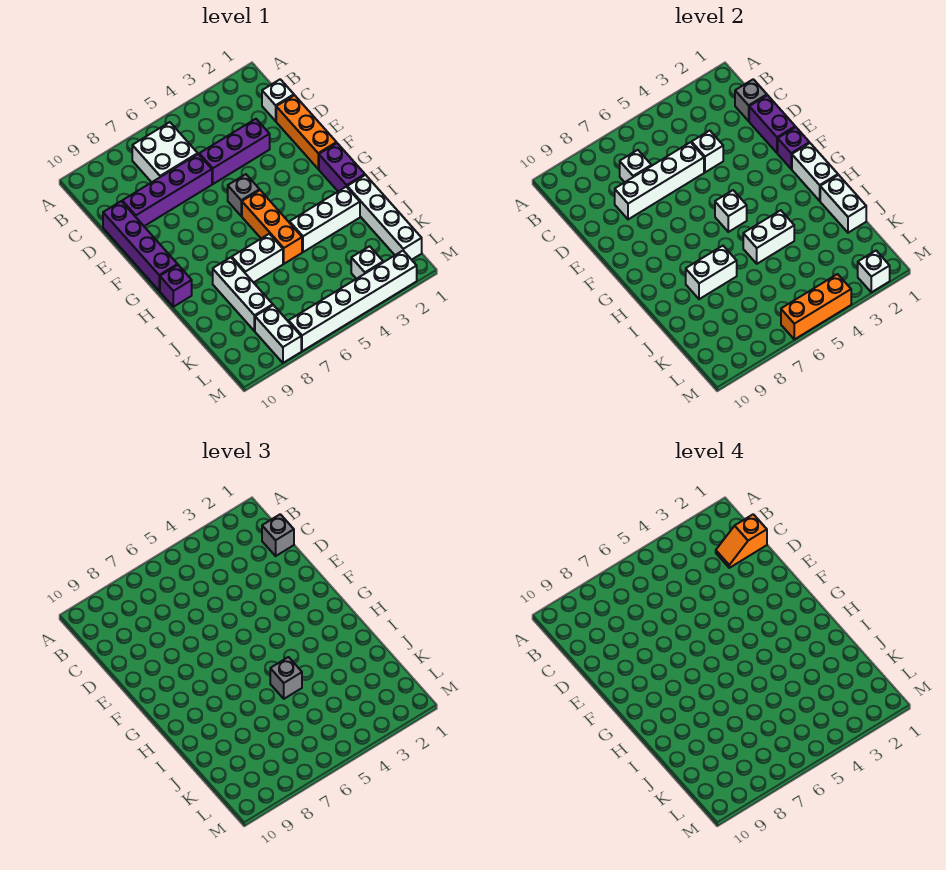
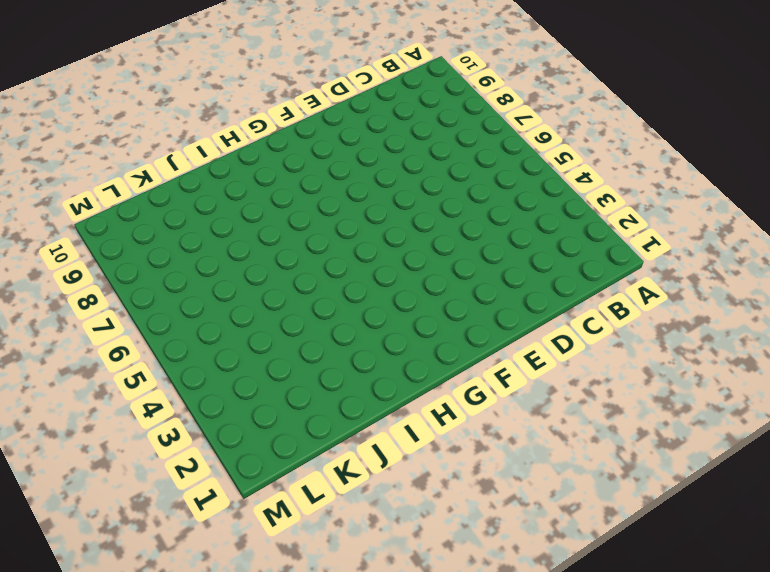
none -> white 2x2 brick [132,122,198,182]
none -> white 1x1 brick [262,79,294,121]
none -> orange 1x3 brick [276,95,336,169]
none -> purple 1x3 brick [199,119,270,184]

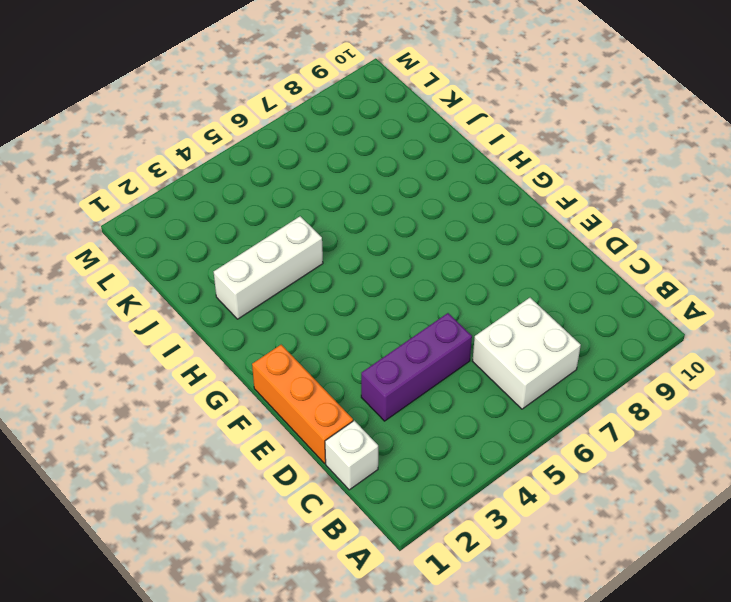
none -> purple 1x4 brick [122,154,212,226]
none -> purple 1x4 brick [103,201,178,291]
none -> grey 1x1 brick [228,174,260,216]
none -> purple 1x2 brick [319,143,365,191]

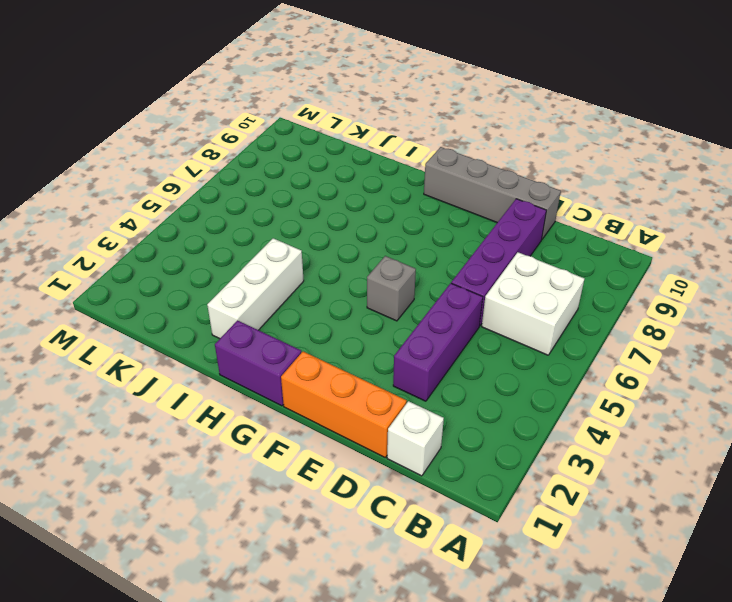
grey 1x4 brick [424,147,561,239] -> purple 1x4 brick [103,201,178,291]
none -> orange 1x3 brick [242,190,302,264]
none -> purple 1x1 brick [160,265,192,307]
none -> white 1x4 brick [347,175,422,260]
none -> white 1x2 brick [232,234,283,283]

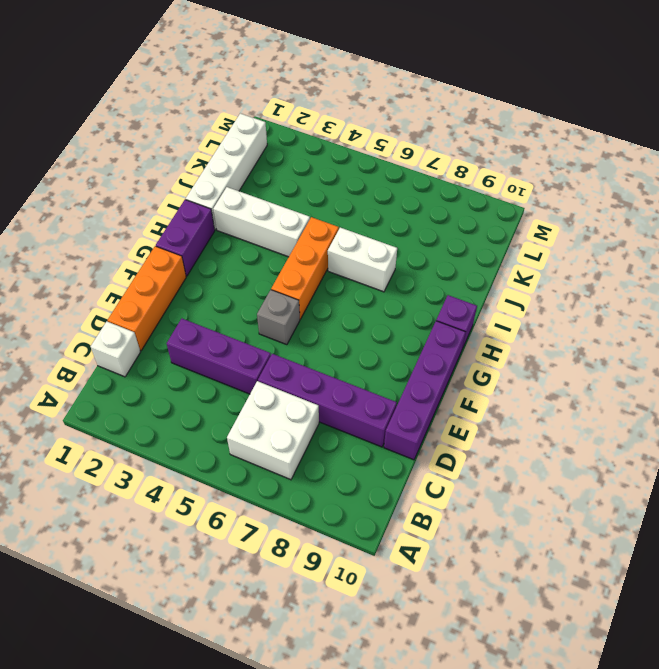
none -> white 1x3 brick [213,257,273,331]
none -> white 1x1 brick [351,246,383,279]
none -> white 1x2 brick [255,305,301,363]
none -> white 1x6 brick [289,251,417,351]

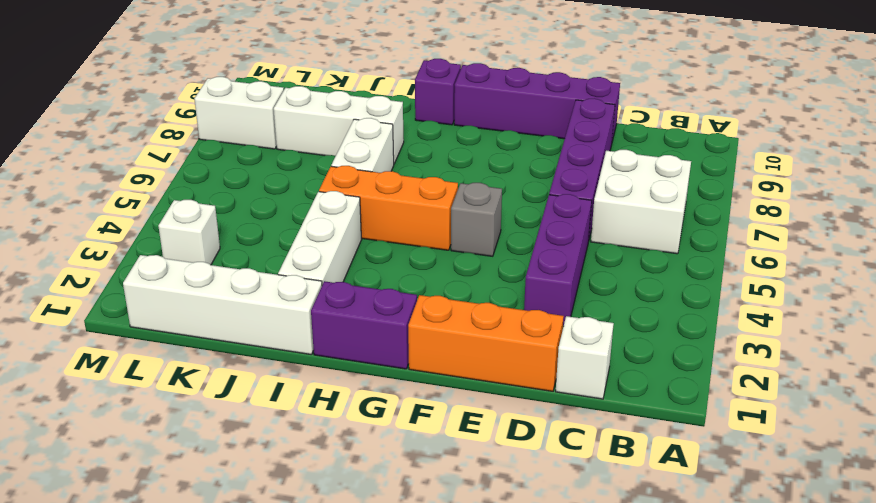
none -> white 1x6 brick [289,251,417,351]
none -> grey 1x1 brick [735,79,767,121]
none -> white 1x1 brick [620,150,651,182]
none -> purple 1x2 brick [749,95,795,153]

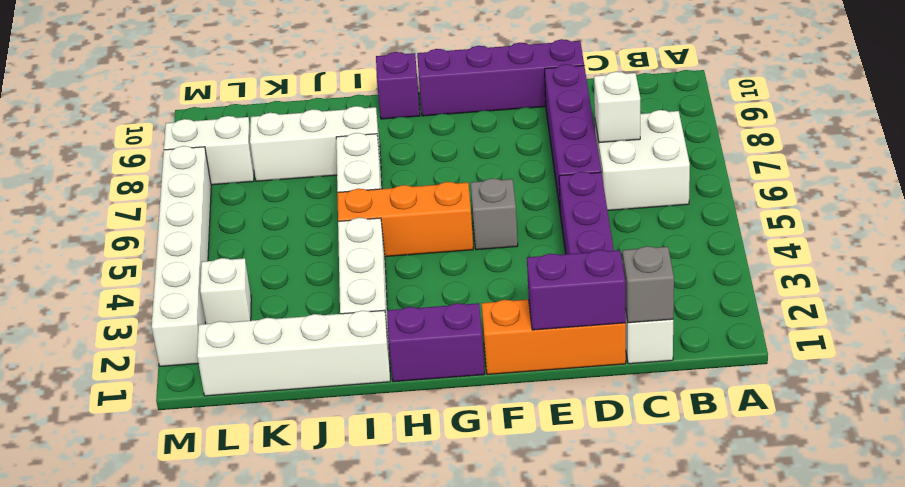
none -> white 1x1 brick [692,131,723,172]
none -> white 1x4 brick [615,142,704,219]
none -> purple 1x1 brick [778,127,809,169]
none -> white 1x2 brick [792,143,838,201]

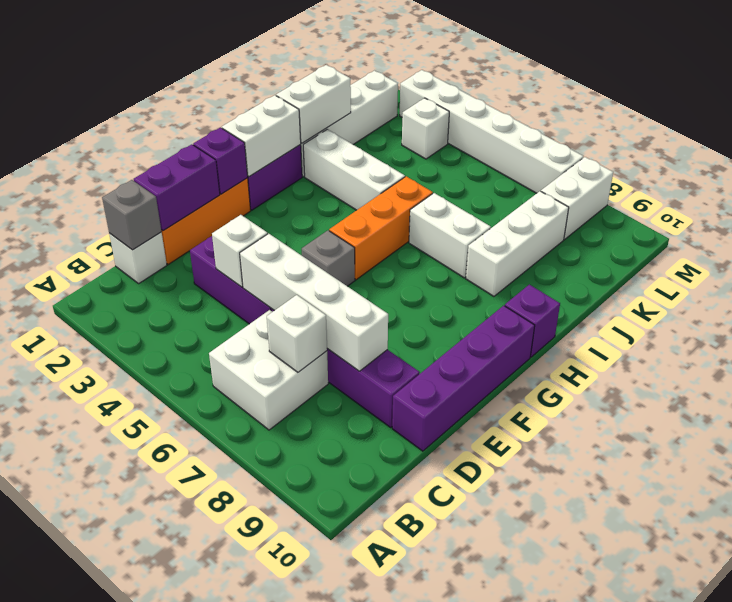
none -> white 1x1 brick [715,190,747,232]
none -> white 1x2 brick [743,210,794,264]
none -> white 1x2 brick [686,246,737,299]
none -> white 1x1 brick [858,251,890,292]

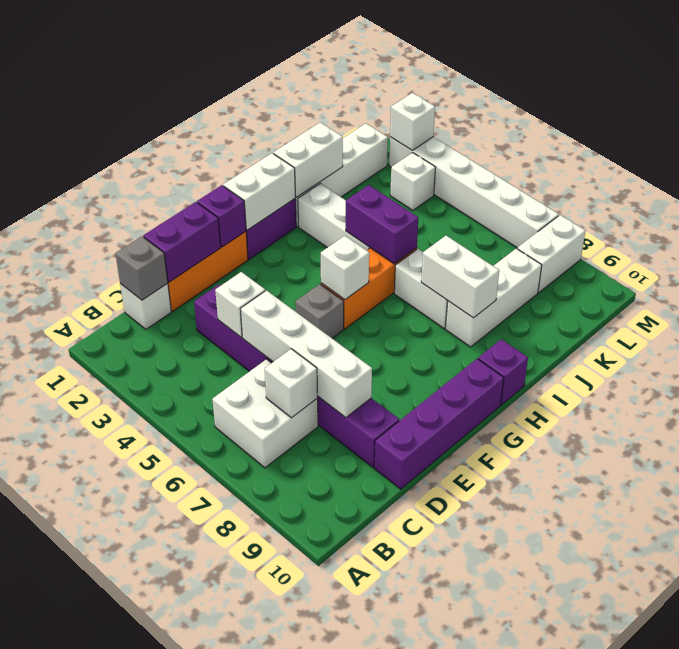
purple 1x2 brick [346,185,418,264] -> white 1x2 brick [743,210,794,264]
none -> orange 1x3 brick [781,274,851,339]
none -> grey 1x1 brick [262,514,294,556]
none -> grey 1x1 brick [270,657,302,699]
none -> orange 1x2 slope [716,514,767,568]

